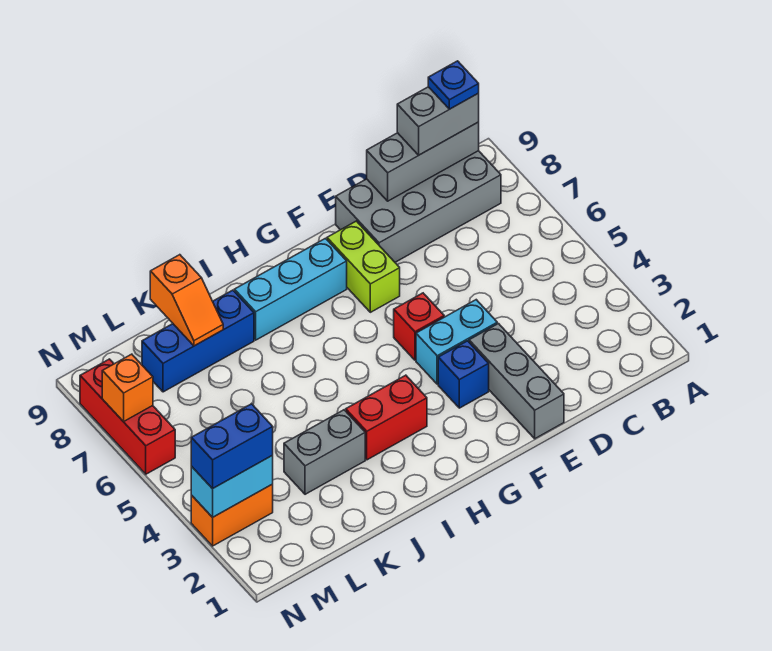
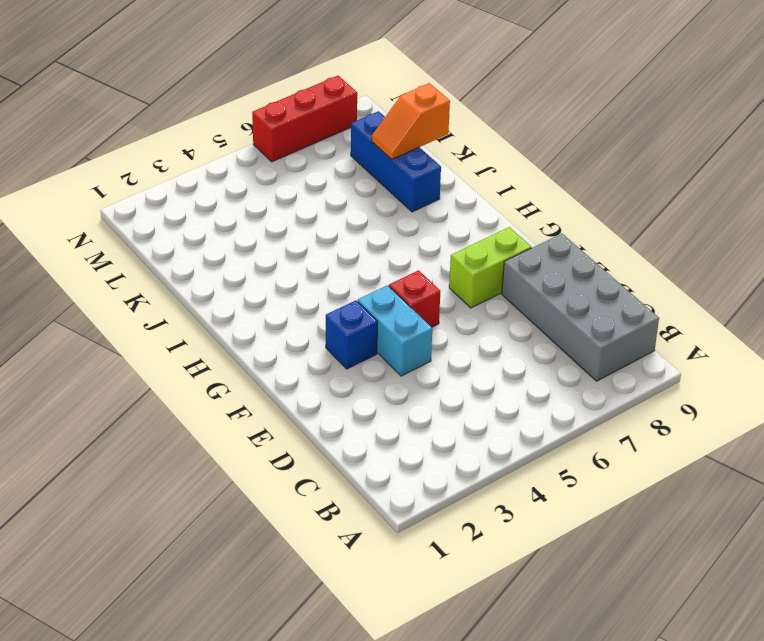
none -> grey 1x3 brick [469,324,564,439]
none -> cyan 1x3 brick [234,238,347,340]
none -> red 1x2 brick [346,375,427,460]

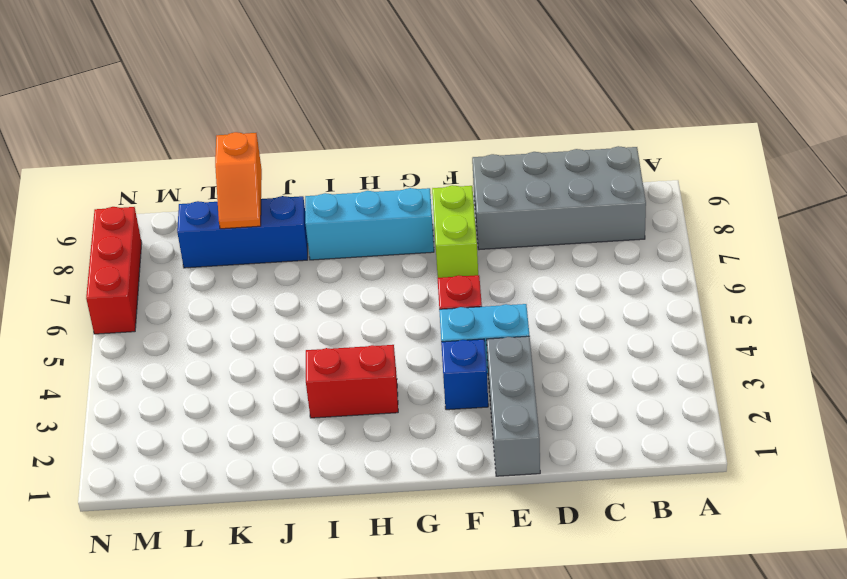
none -> grey 1x2 brick [284,410,365,494]
none -> orange 1x2 brick [191,484,273,546]
none -> grey 1x3 brick [367,122,479,201]

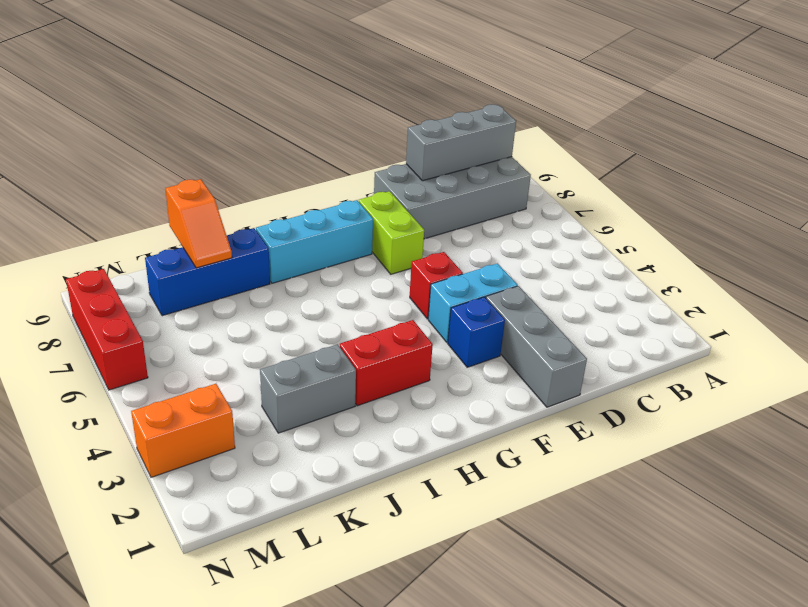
none -> cyan 1x2 brick [191,455,273,517]
none -> orange 1x1 brick [102,354,153,422]
none -> grey 1x2 brick [397,87,479,155]

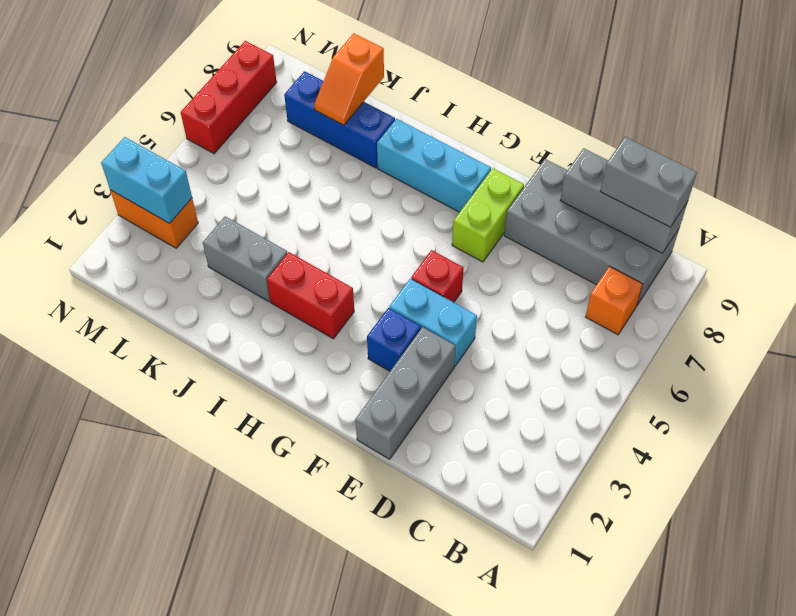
orange 1x1 brick [585,266,643,335] -> orange 1x1 brick moved to [102,354,153,422]
none -> blue 1x2 brick [191,404,273,489]
none -> blue 1x1 plate [428,61,479,109]

